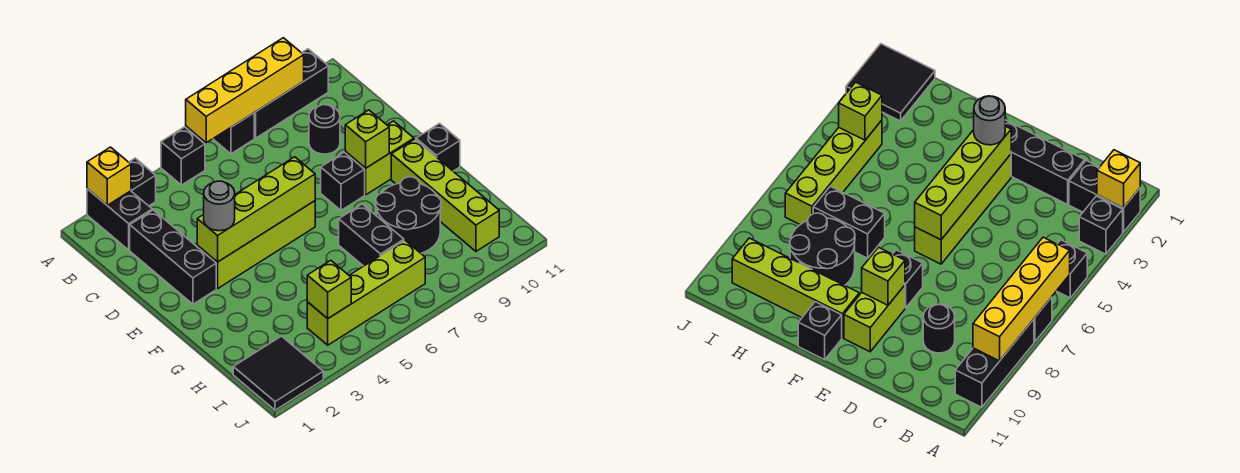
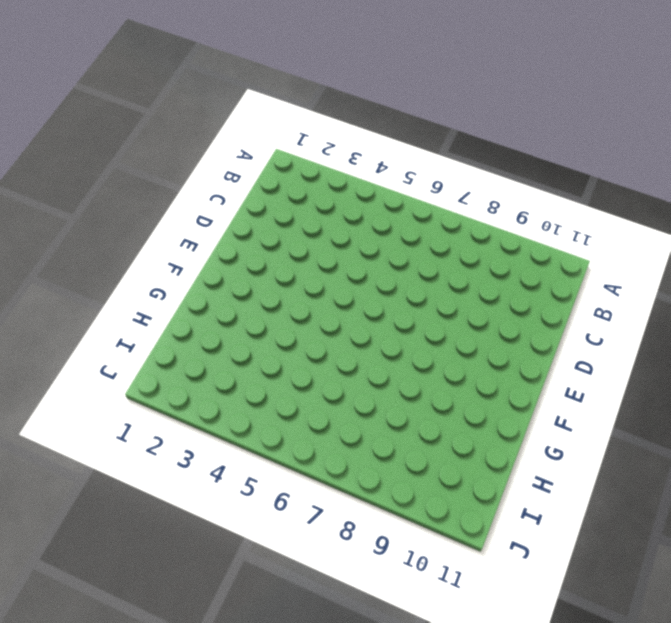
none -> black 1x2 brick [87,189,152,250]
none -> black 1x1 brick [129,158,156,206]
none -> black 1x1 brick [161,127,205,185]

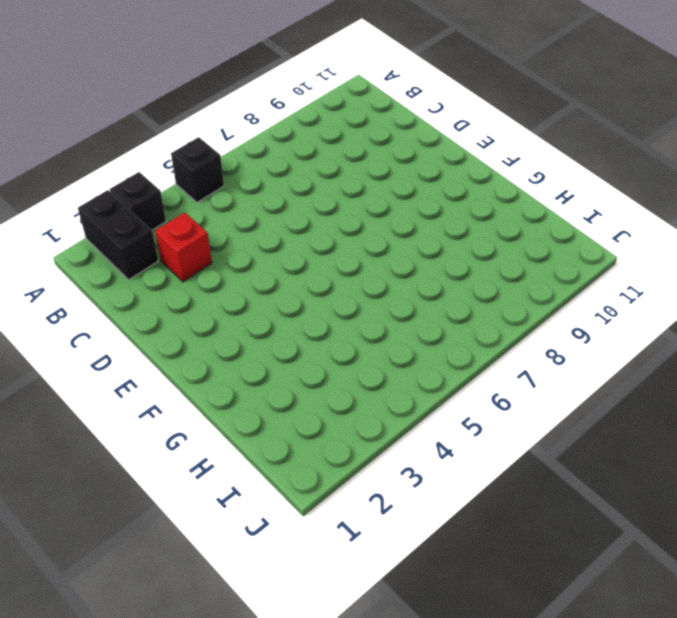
red 1x1 brick [155,213,212,282] -> none
none -> black 1x1 brick [213,113,254,154]
none -> black 1x3 brick [254,49,328,138]
none -> black 1x3 brick [130,210,216,304]

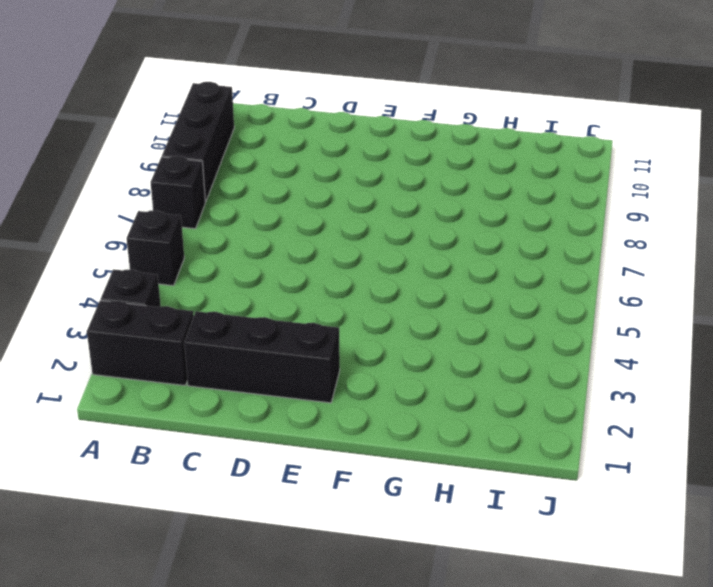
none -> black 1x1 round brick [309,105,340,154]
none -> lime 1x4 brick [197,201,315,288]
none -> black 1x1 brick [321,152,365,210]

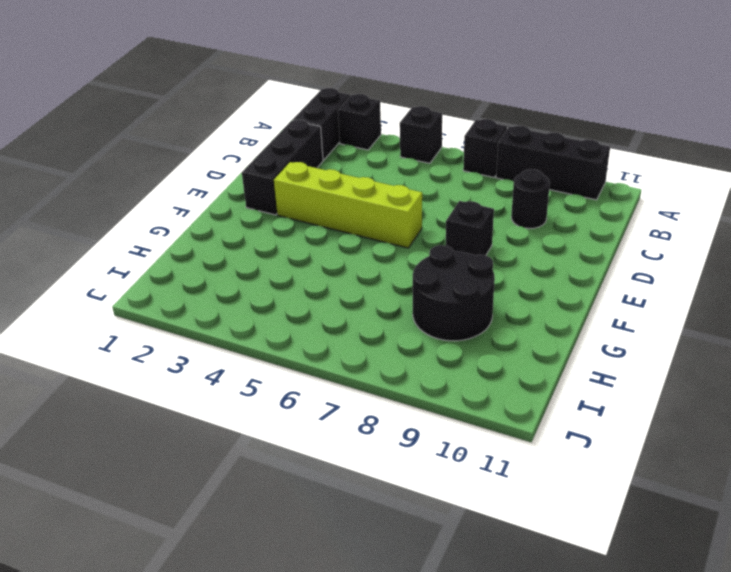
none -> lime 1x2 brick [345,121,414,195]
none -> lime 1x4 brick [391,139,499,251]
none -> black 1x1 brick [416,123,460,171]

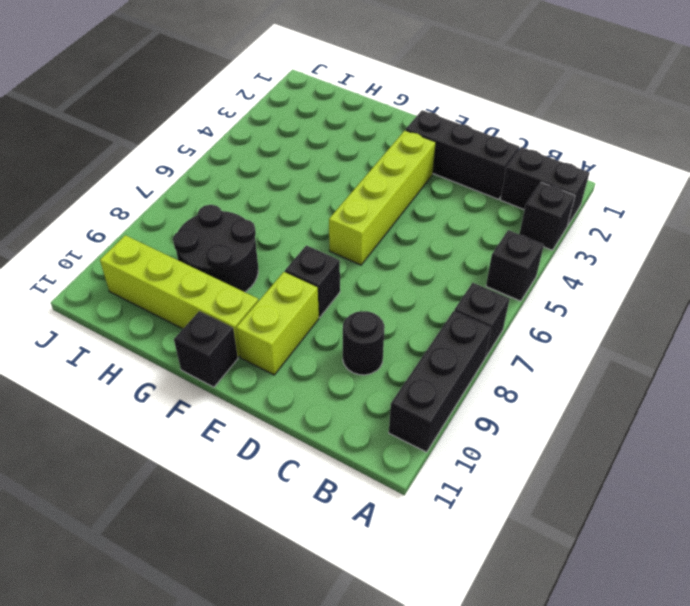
none -> black 1x2 brick [339,204,404,266]
none -> black 2x2 tile [233,336,323,410]
none -> lime 1x4 brick [307,240,425,345]

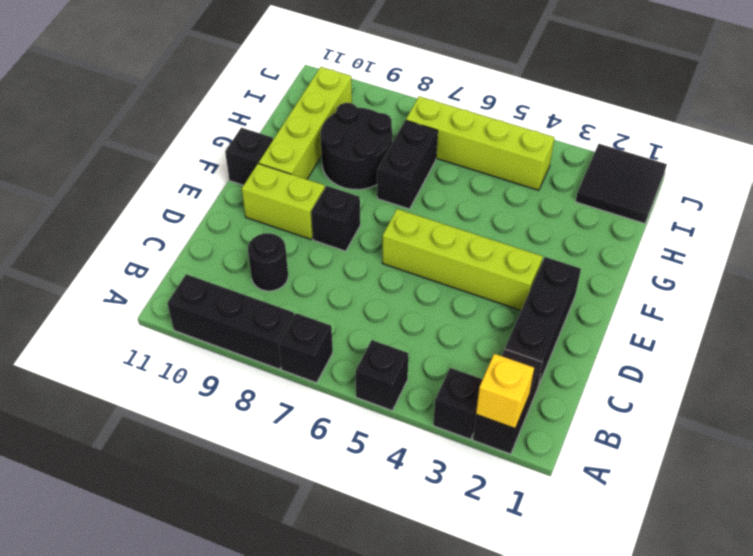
none -> yellow 1x4 brick [186,38,304,143]
none -> lime 1x4 brick [197,157,315,262]
none -> lime 1x1 brick [345,110,389,168]

